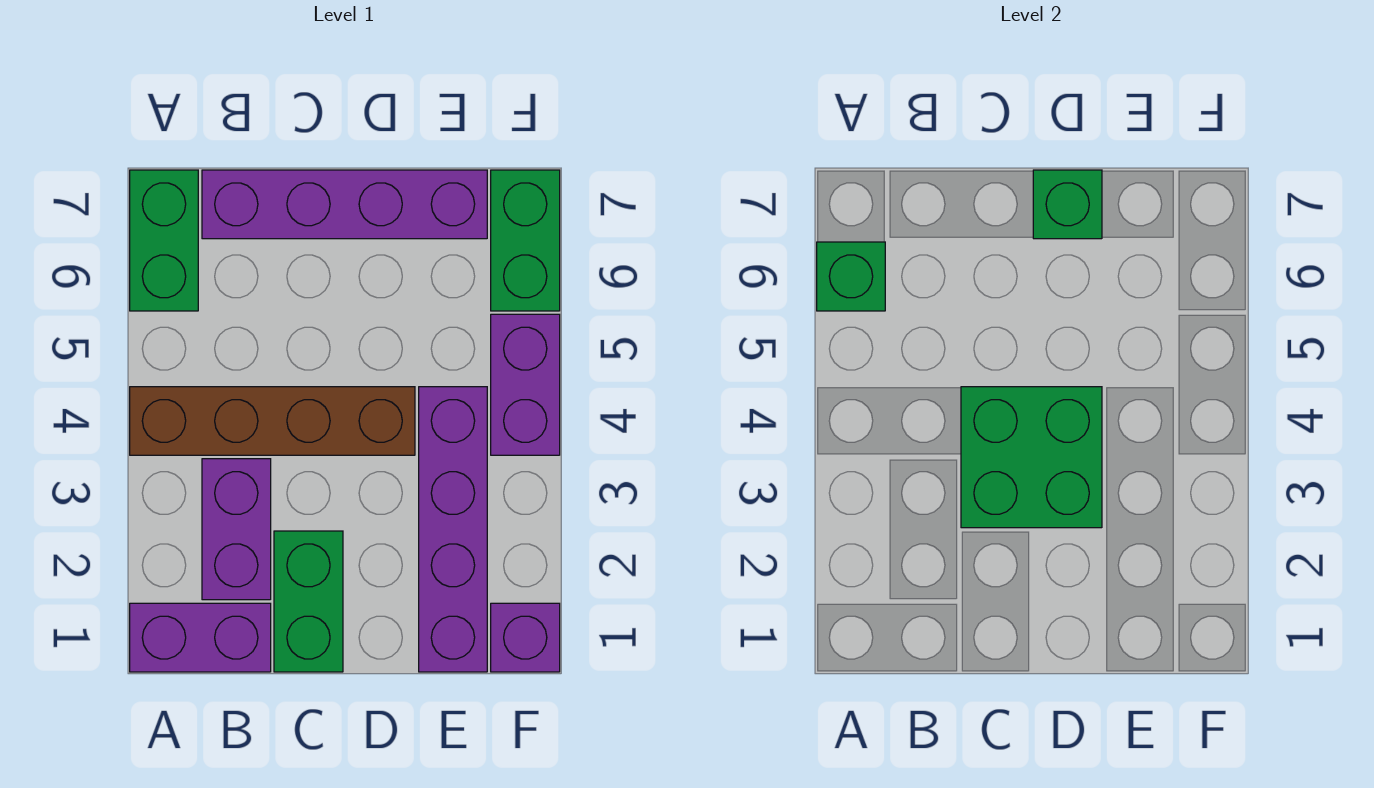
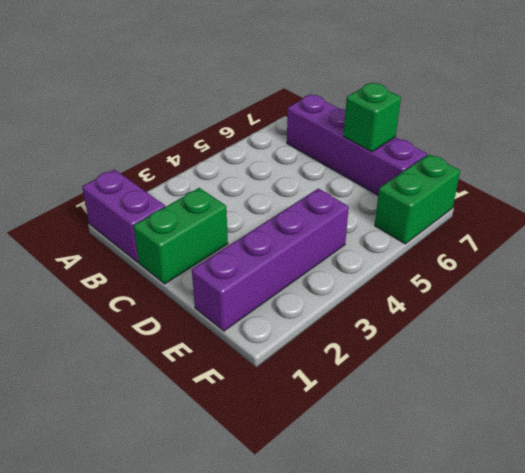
none -> brown 1x4 brick [130,387,415,455]
none -> green 1x2 brick [130,170,198,311]
none -> purple 1x2 brick [202,459,271,600]

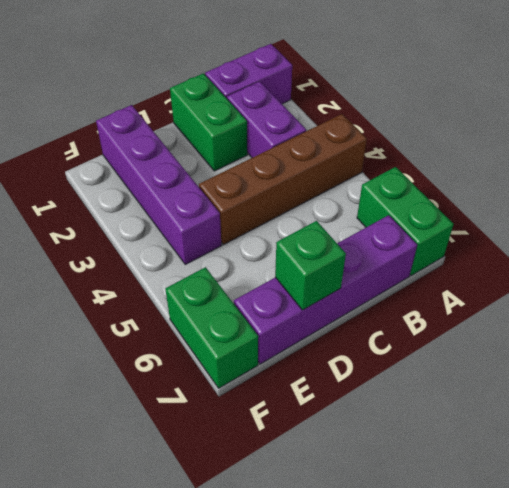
none -> purple 1x1 brick [491,603,560,672]
none -> purple 1x2 brick [491,314,560,455]
none -> green 1x1 brick [817,242,885,311]

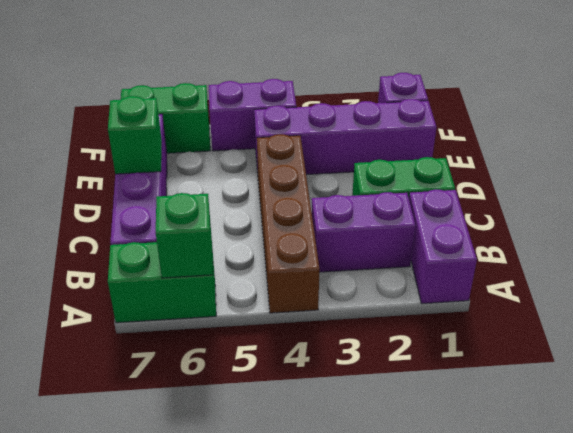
none -> green 2x2 brick [961,387,1102,528]

